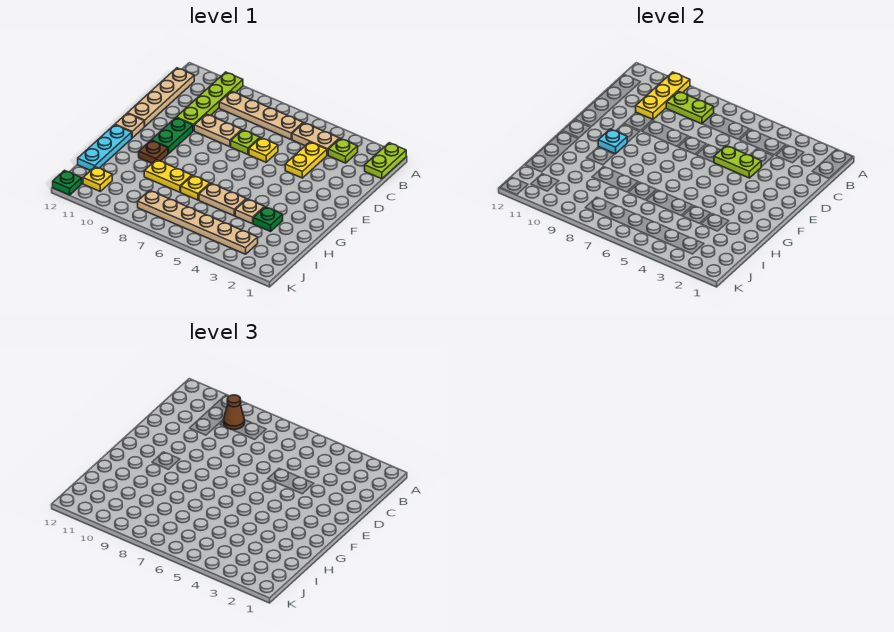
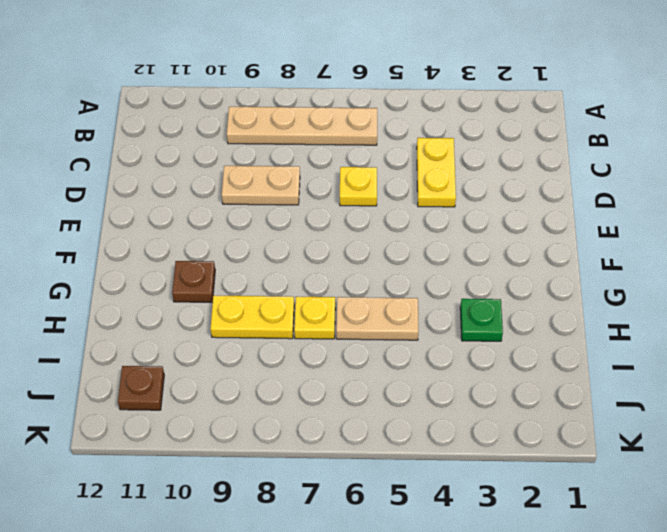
brown 1x1 plate [118,366,164,410] -> yellow 1x1 plate [83,167,112,191]
none -> lime 1x2 plate [365,143,406,179]
none -> lime 1x4 plate [176,72,243,131]
none -> lime 1x1 plate [328,138,358,163]

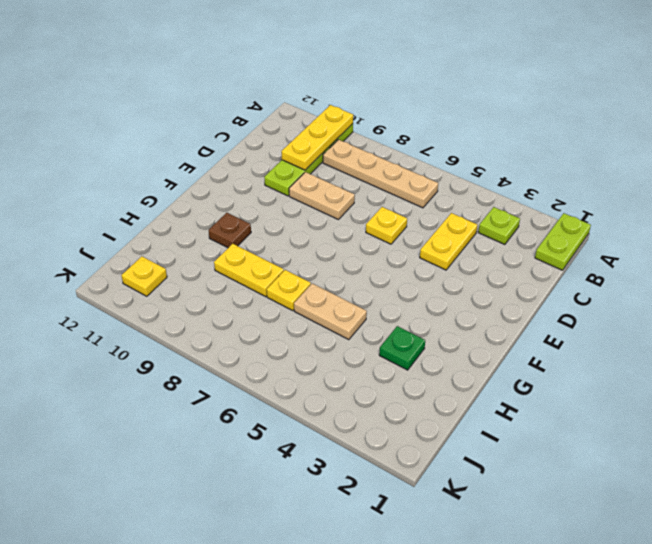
none -> tan 1x2 plate [292,123,339,155]
none -> tan 1x4 plate [128,68,194,126]
none -> lime 1x1 plate [231,130,260,154]

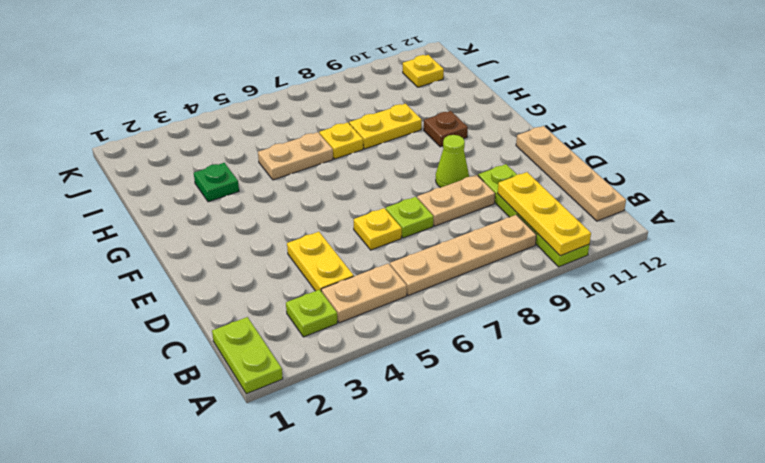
lime 1x1 cone [436,135,469,188] -> none
none -> green 1x2 plate [151,118,193,154]
none -> tan 1x1 plate [115,113,145,138]
none -> cyan 1x3 plate [78,125,132,171]

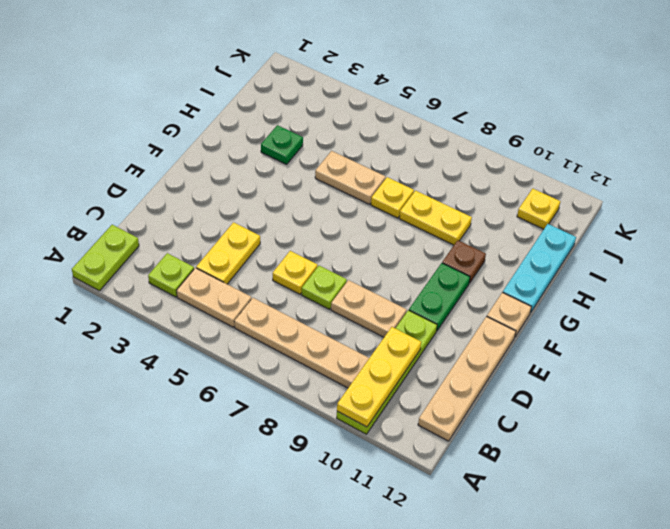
none -> tan 1x1 plate [235,199,264,224]
none -> tan 1x6 plate [138,190,258,254]
none -> green 1x1 plate [53,170,82,195]

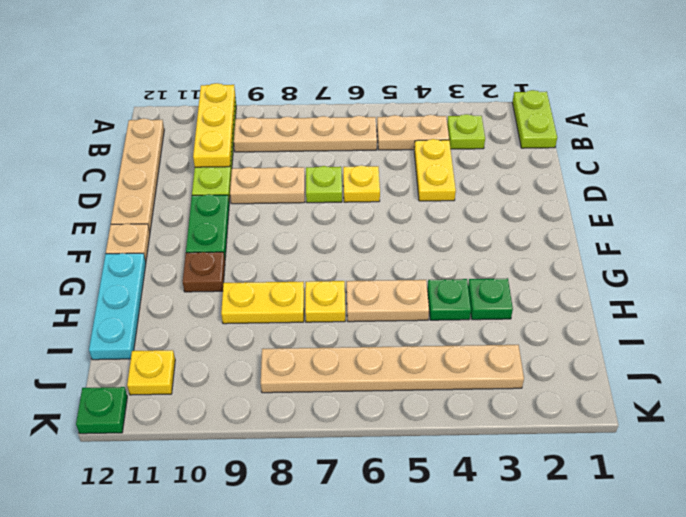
green 1x1 plate [427,279,471,320] -> tan 1x1 plate [235,199,264,224]
none -> lime 1x2 plate [666,91,714,124]
none -> lime 1x2 plate [714,146,761,178]
none -> cyan 1x1 plate [598,129,627,154]

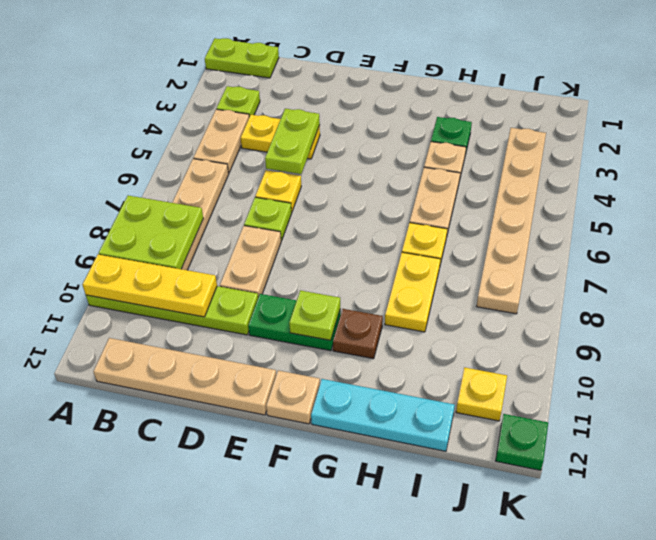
lime 2x2 plate [99,196,203,269] -> lime 1x2 plate [666,91,714,124]
lime 1x1 plate [289,291,340,340] -> cyan 1x1 plate [598,129,627,154]
none -> brown 1x1 cone [224,395,245,429]

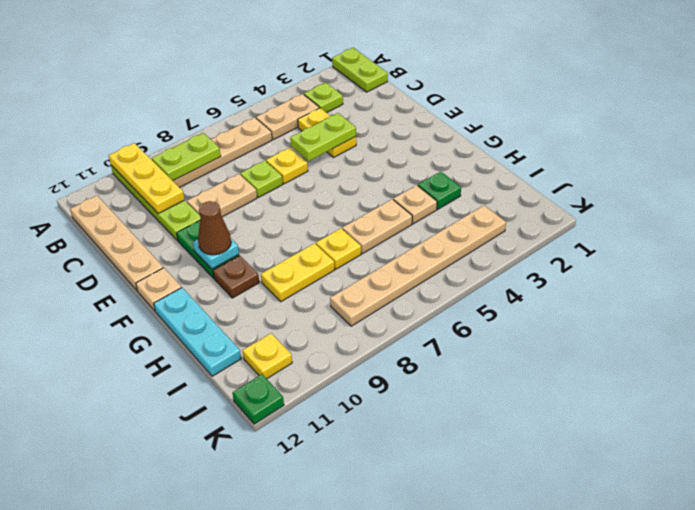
brown 1x1 cone [198,201,231,255] -> brown 1x1 cone moved to [224,395,245,429]

